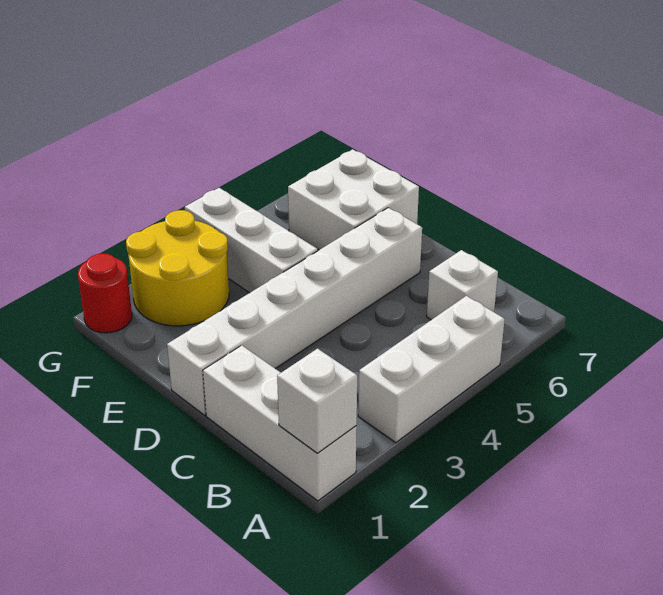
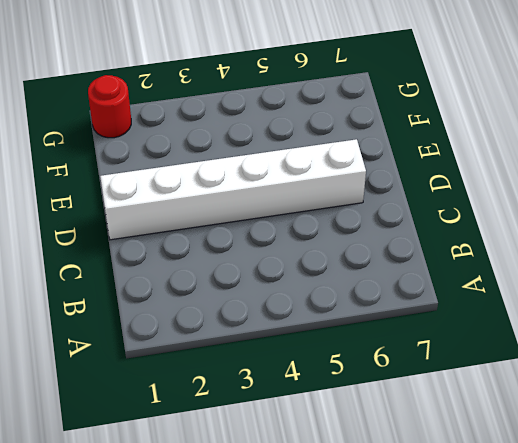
none -> white 1x3 brick [203,345,357,501]
none -> white 1x3 brick [358,296,505,443]

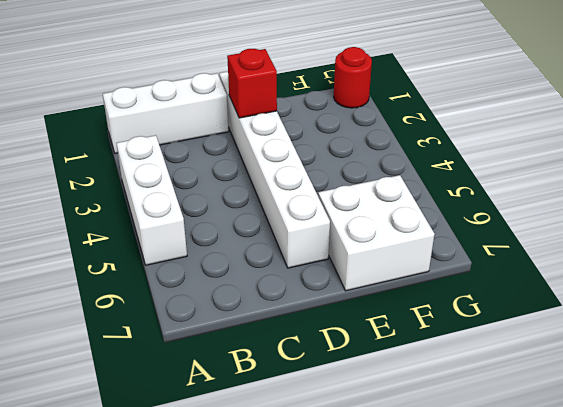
red 1x1 brick [227,49,277,118] -> none
none -> white 1x1 brick [427,250,498,320]
none -> white 1x3 brick [185,188,318,293]

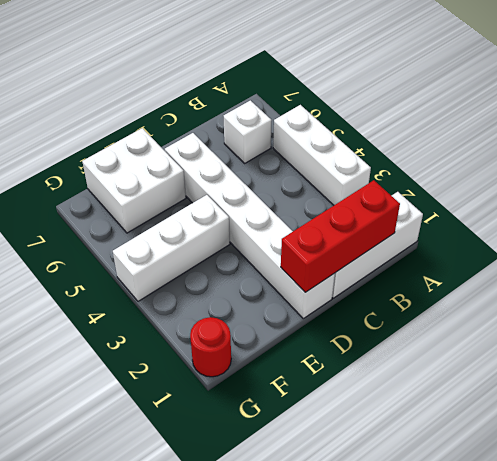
red 1x3 brick [281,180,400,292] -> none
none -> yellow 2x2 round brick [126,210,229,326]
none -> white 1x1 brick [277,349,357,453]

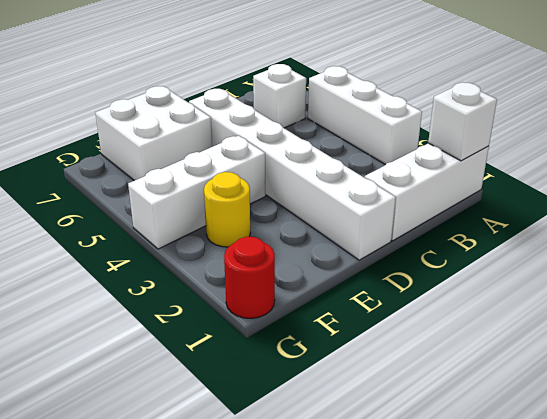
yellow 1x1 round brick [204,172,250,247] -> yellow 2x2 round brick [126,210,229,326]

